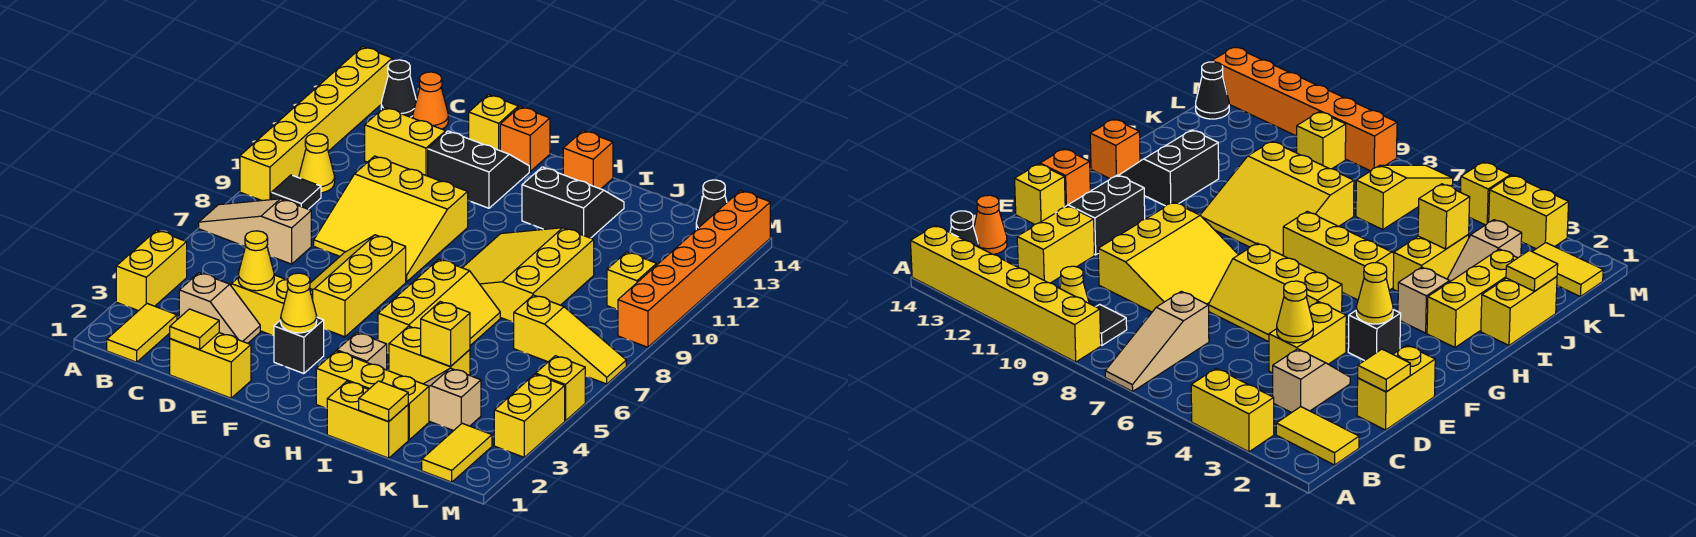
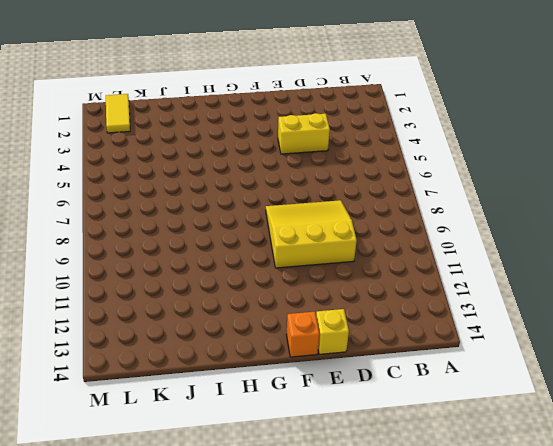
none -> yellow 1x2 brick [116,230,187,311]
none -> tan 1x3 slope [199,199,311,264]
none -> yellow 1x6 brick [240,47,392,201]
none -> yellow 1x2 tile [107,304,177,362]

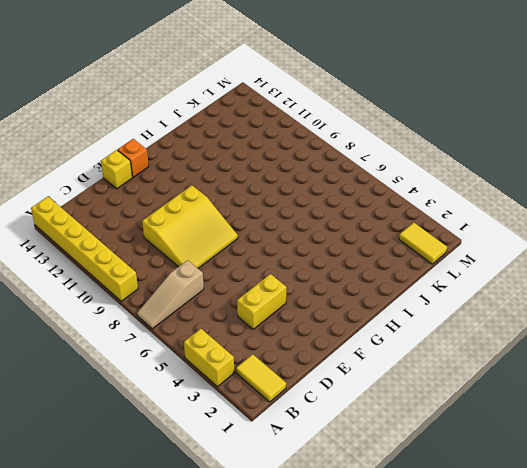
none -> black 1x1 tile [271,175,321,209]
none -> yellow 1x1 cone [299,133,335,193]
none -> black 1x1 cone [381,60,416,117]
none -> tan 1x2 slope [179,273,260,343]

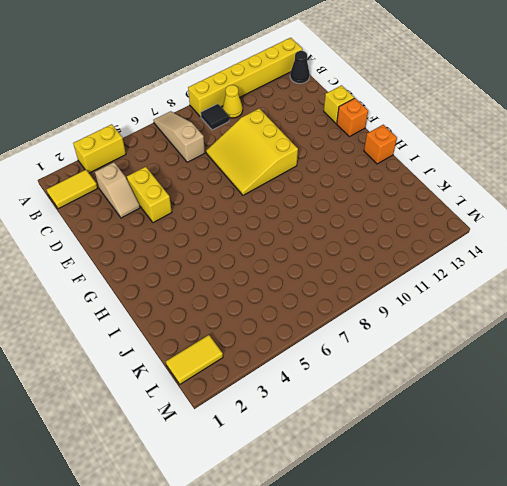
none -> yellow 1x2 brick [365,107,446,176]
none -> orange 1x1 cone [413,72,448,129]
none -> yellow 1x2 brick [170,333,251,398]
none -> yellow 2x3 slope [310,235,406,337]

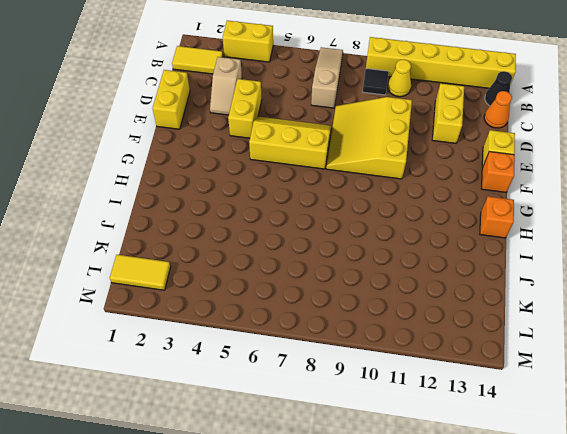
none -> black 2x2 slope [428,131,529,208]
none -> black 1x1 brick [274,318,324,374]
none -> yellow 1x3 brick [316,351,429,440]
none -> tan 1x1 brick [337,333,387,370]

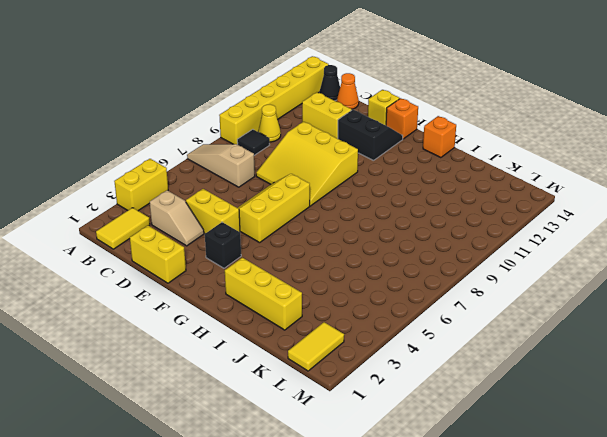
none -> tan 1x1 brick [337,333,387,370]
none -> yellow 2x3 slope [378,259,500,353]
none -> yellow 3x3 slope [463,228,594,322]
none -> black 2x2 slope [522,167,624,238]

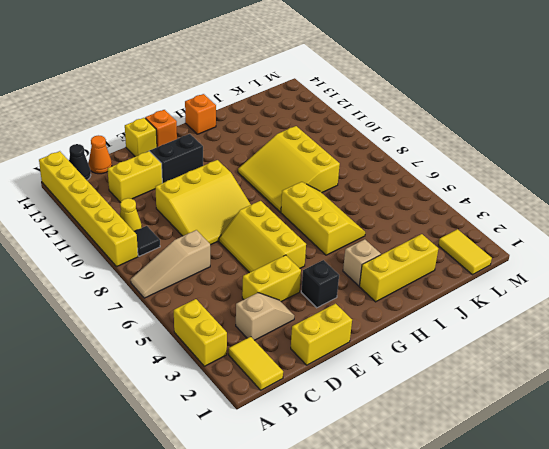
none -> black 2x2 slope [522,167,624,238]
none -> yellow 1x2 brick [327,381,408,458]
none -> yellow 1x2 brick [389,326,470,384]
none -> tan 1x2 slope [424,368,481,431]

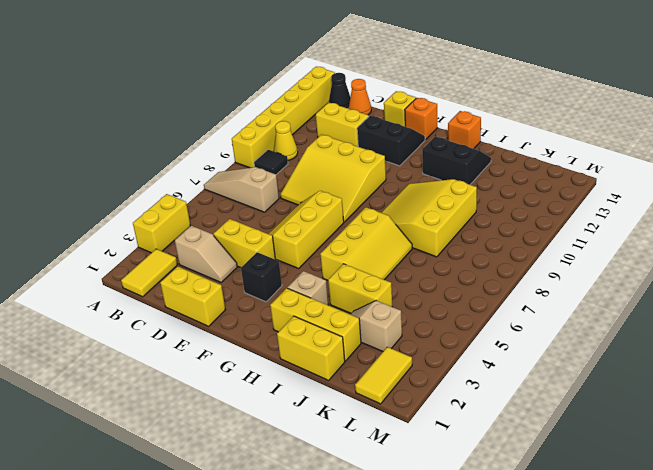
none -> yellow 1x3 slope [514,295,626,384]
none -> yellow 1x1 brick [607,252,657,309]
none -> black 1x1 cone [696,180,727,230]
none -> yellow 1x2 brick [494,374,565,457]

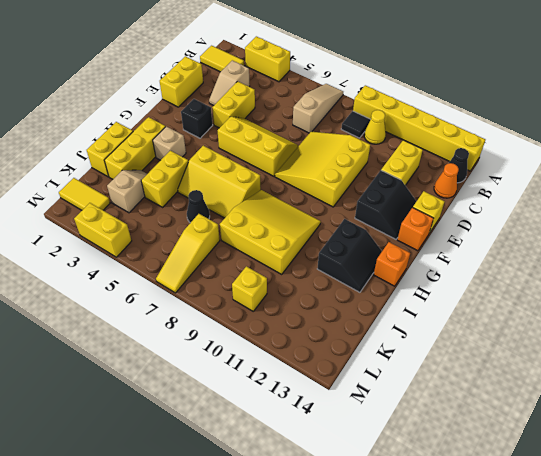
black 1x1 cone [187,190,210,223] -> black 1x1 cone moved to [696,180,727,230]
none -> yellow 1x1 brick [536,356,585,421]
none -> orange 1x6 brick [618,191,770,347]
none -> yellow 1x1 tile [170,309,219,350]
none -> yellow 1x1 cone [238,231,274,291]

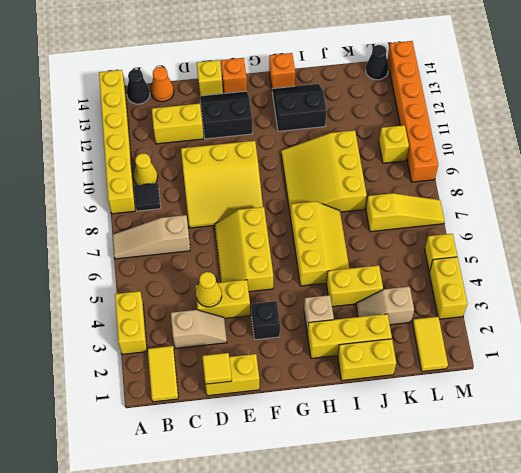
none -> yellow 1x1 cone [281,273,317,333]
none -> yellow 1x1 tile [359,381,408,422]
none -> yellow 1x1 brick [421,302,470,367]

